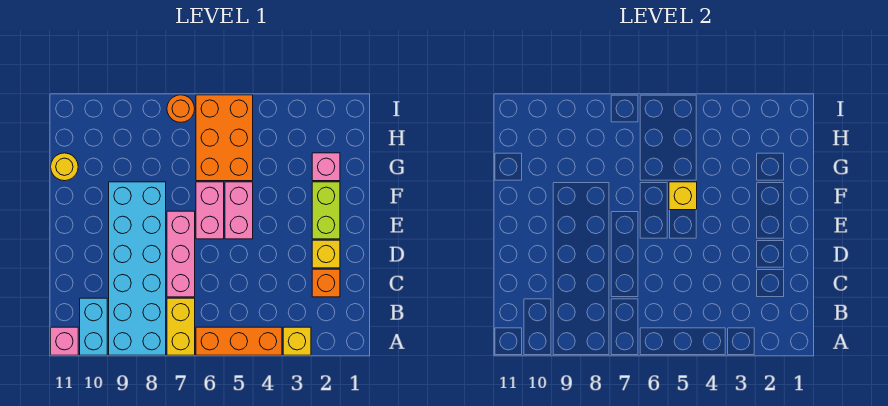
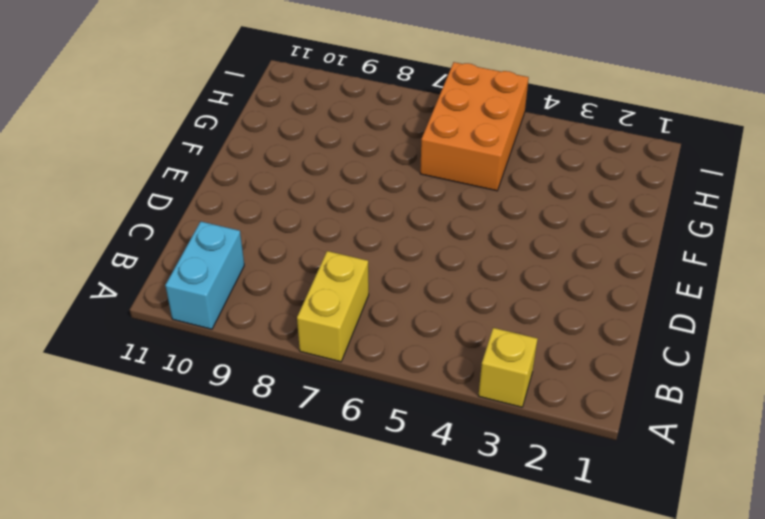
none -> orange 1x3 brick [196,327,282,355]
none -> cyan 2x6 brick [109,182,166,355]
none -> pink 1x1 brick [51,327,78,355]

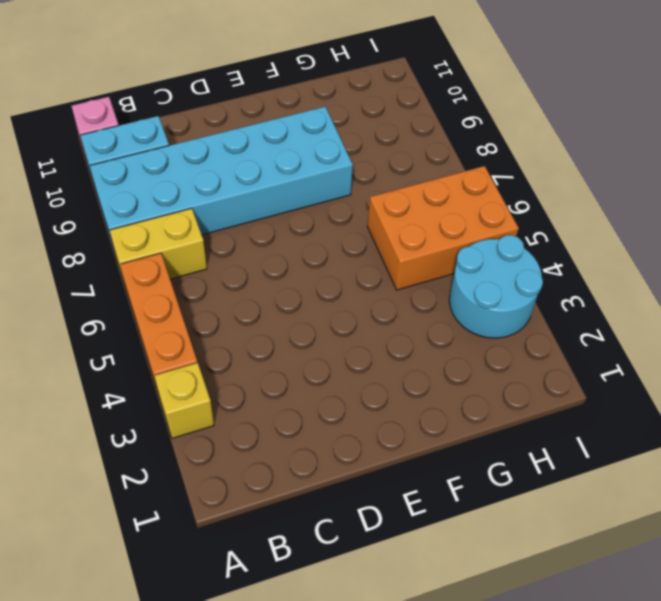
cyan 2x2 round brick [449,235,543,338] -> none
none -> orange 1x1 brick [312,269,340,297]
none -> pink 1x3 brick [167,211,195,297]
none -> yellow 1x1 brick [312,240,340,268]

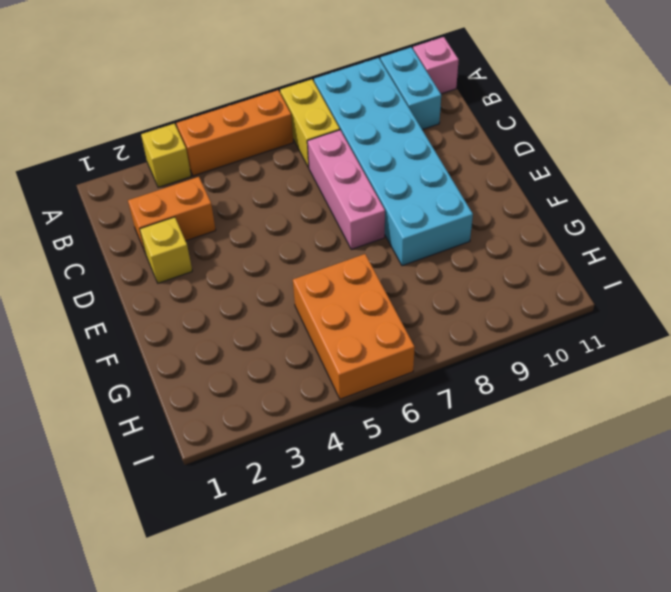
orange 1x2 brick [128,177,216,252] -> orange 1x1 brick [312,269,340,297]
none -> lime 1x2 brick [312,182,340,239]
none -> pink 1x2 brick [225,182,253,239]
none -> pink 1x2 brick [196,182,224,239]

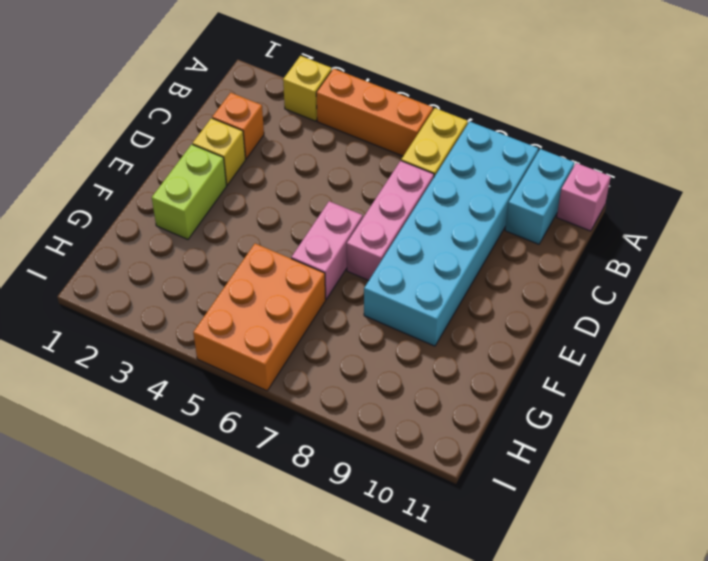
none -> pink 1x2 brick [225,182,253,239]
none -> pink 1x1 brick [312,153,340,181]
none -> yellow 1x1 round brick [51,153,78,181]

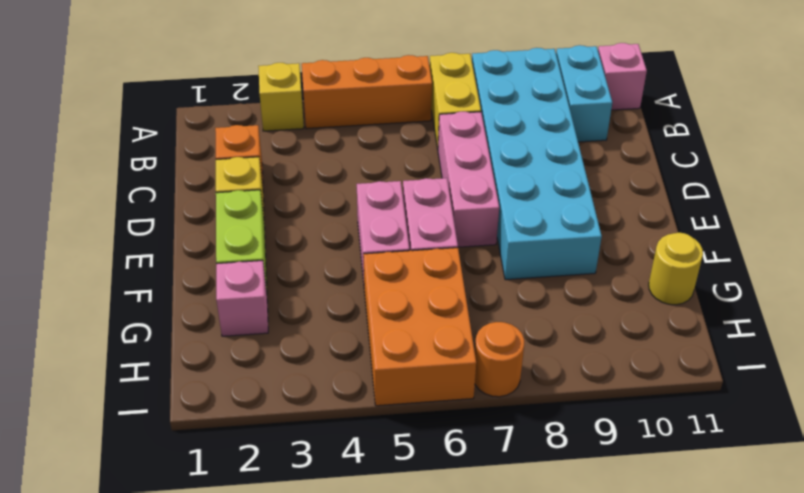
none -> yellow 1x1 brick [669,182,697,210]

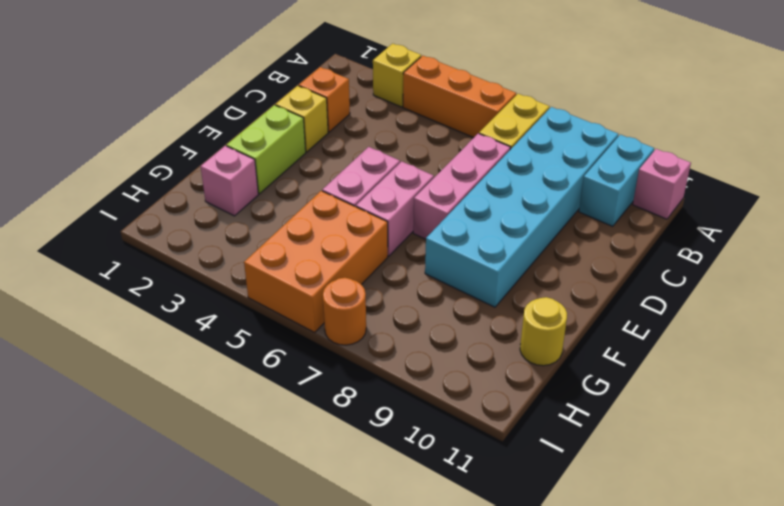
none -> yellow 1x1 brick [669,182,697,210]

